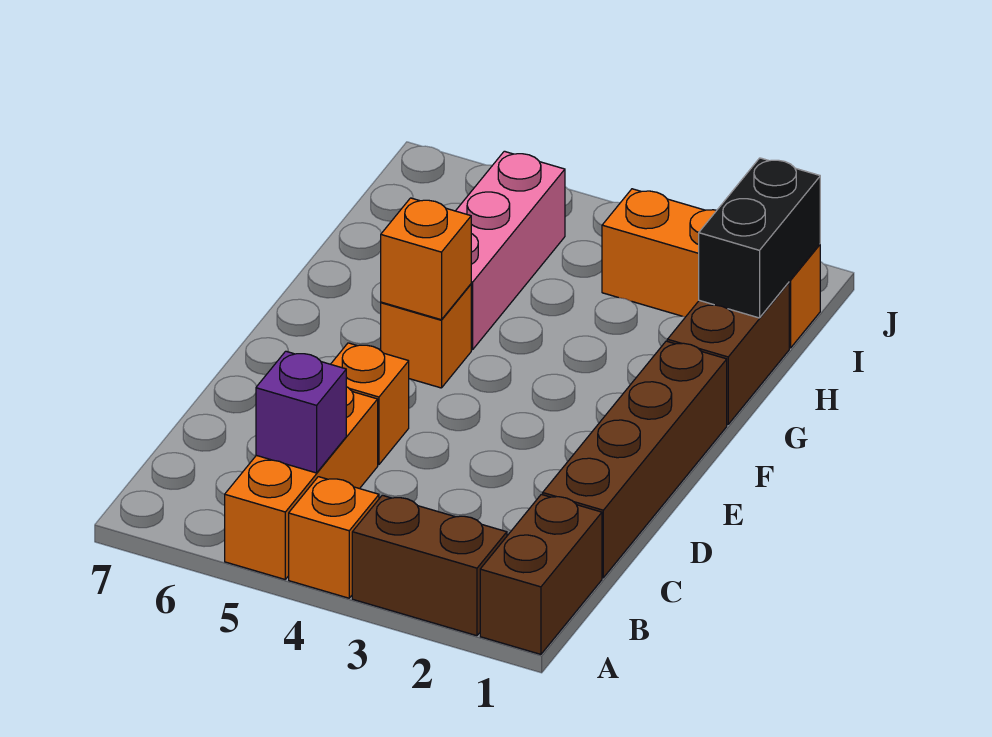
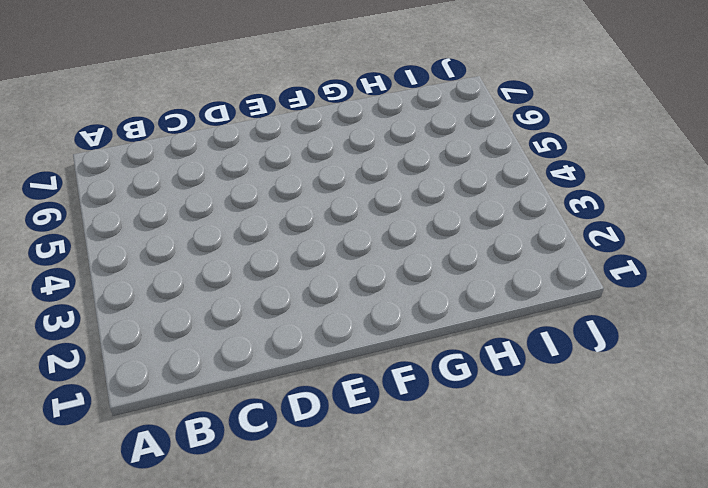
none -> brown 1x2 brick [480,494,602,654]
none -> brown 1x2 brick [352,495,507,636]
none -> orange 1x1 brick [289,477,379,598]

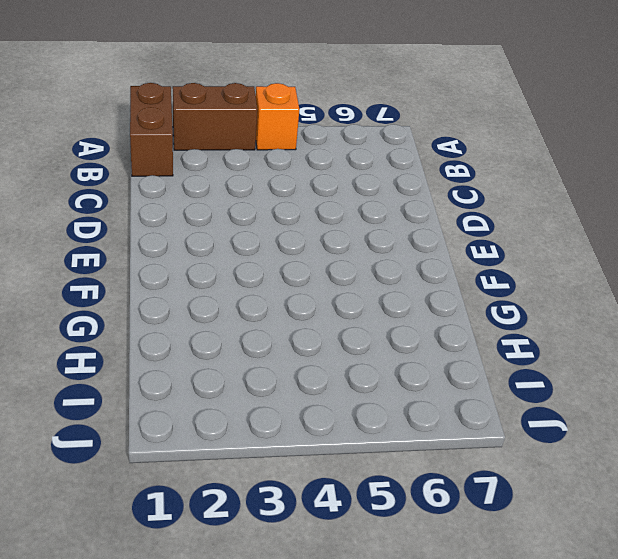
none -> orange 1x3 brick [225,387,378,579]
none -> brown 1x4 brick [543,341,727,578]
none -> orange 1x1 brick [331,343,409,465]

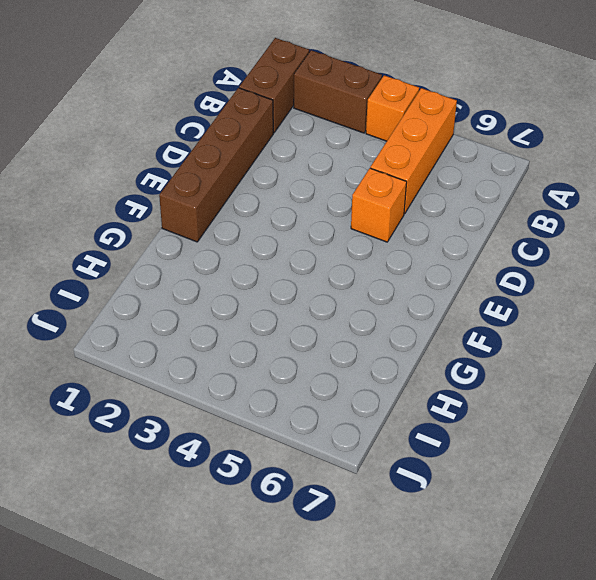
none -> orange 1x1 brick [381,284,471,388]
none -> brown 1x2 brick [667,283,789,424]
none -> pink 1x3 brick [456,151,565,350]

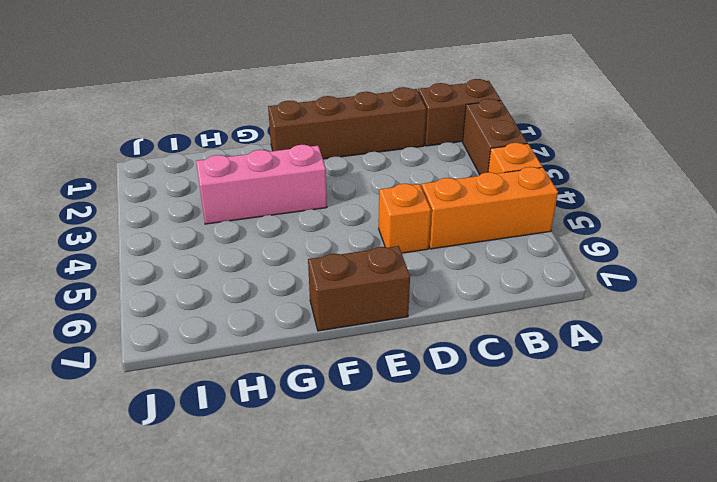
brown 1x2 brick [308,246,410,331] -> brown 1x2 brick moved to [667,283,789,424]
pink 1x3 brick [196,145,327,224] -> pink 1x3 brick moved to [456,151,565,350]
none -> orange 1x1 brick [381,284,471,388]
none -> orange 1x3 brick [602,189,820,348]
none -> purple 1x1 brick [256,351,346,473]

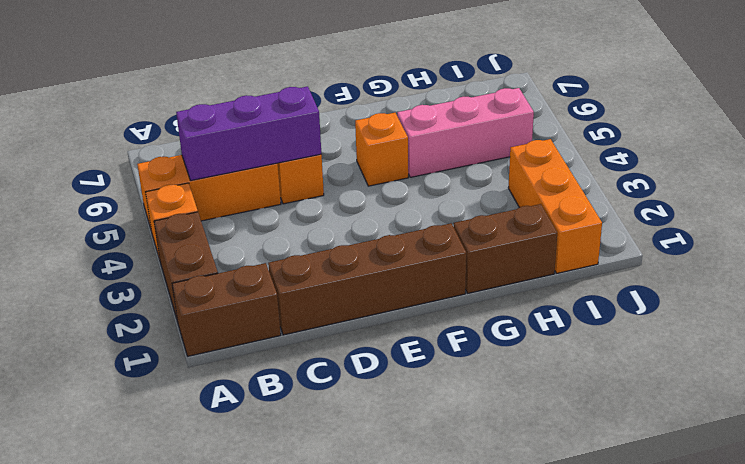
purple 1x3 brick [176,86,321,181] -> purple 1x1 brick [256,351,346,473]
none -> orange 1x1 brick [381,198,471,320]
none -> black 1x2 brick [699,158,820,318]

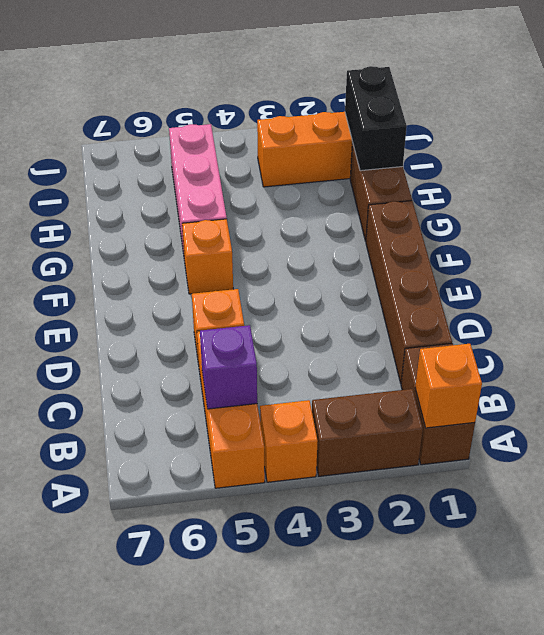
orange 1x1 brick [415,344,482,428] -> orange 1x1 brick moved to [381,198,471,320]

